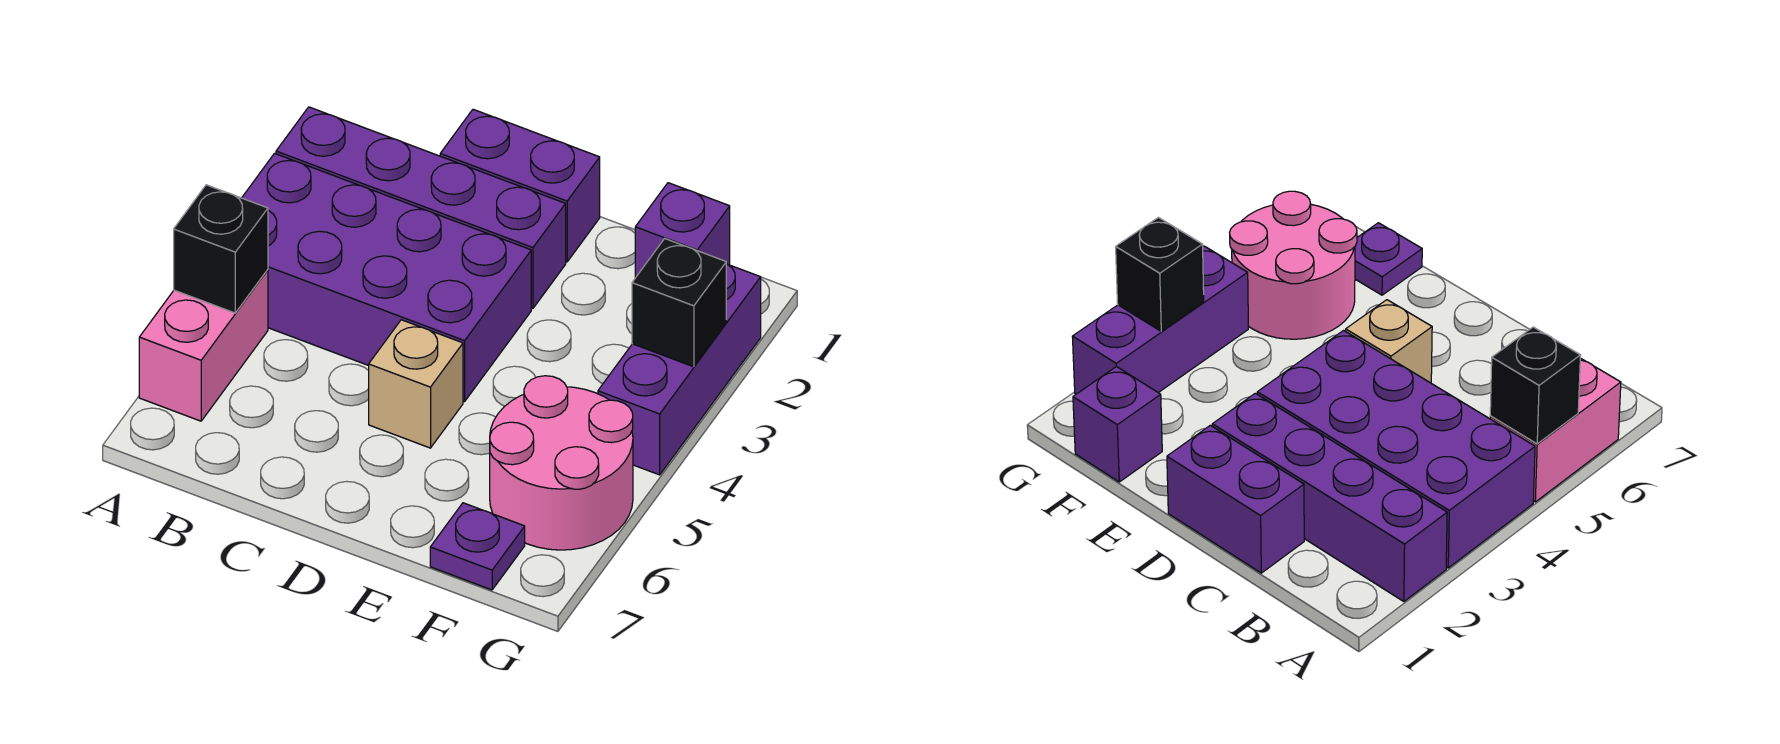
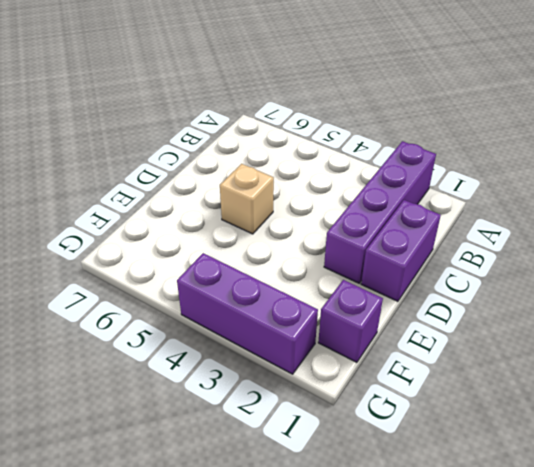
none -> purple 2x4 brick [242,153,531,402]
none -> pink 1x2 brick [139,270,268,421]

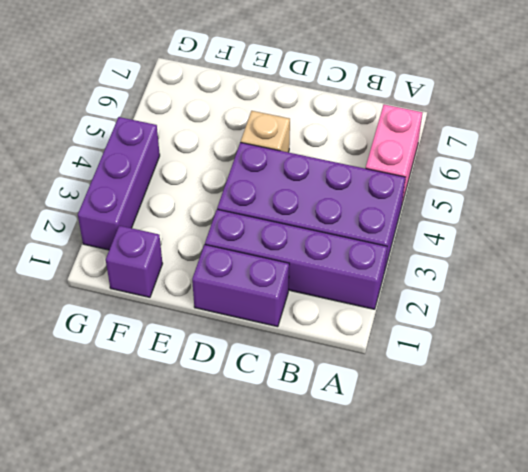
none -> pink 2x2 round brick [490,376,633,550]
none -> purple 1x1 plate [430,503,525,590]

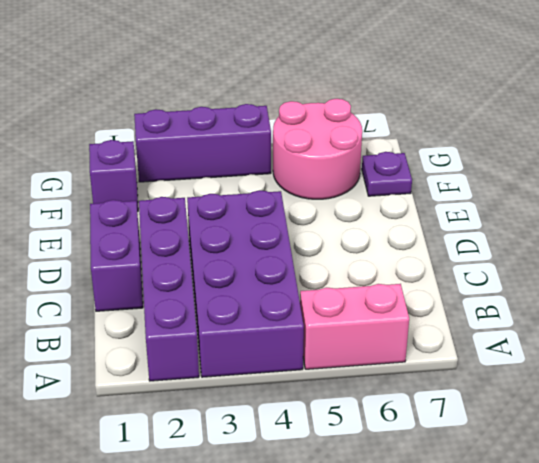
none -> tan 1x1 brick [369,320,463,448]
none -> black 1x1 brick [174,185,268,313]

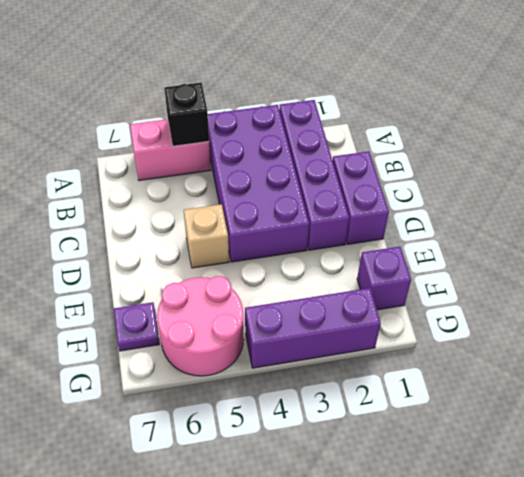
none -> black 1x1 brick [632,239,726,367]

